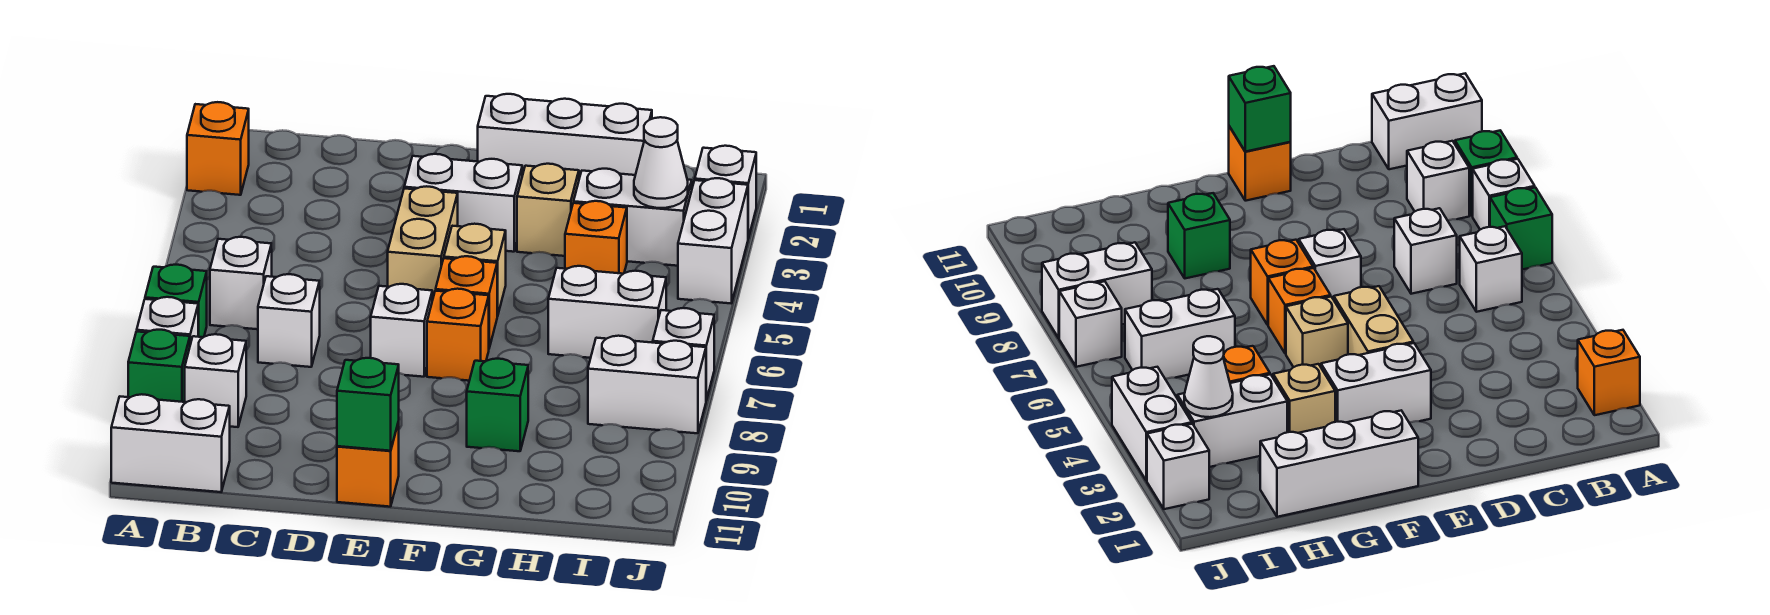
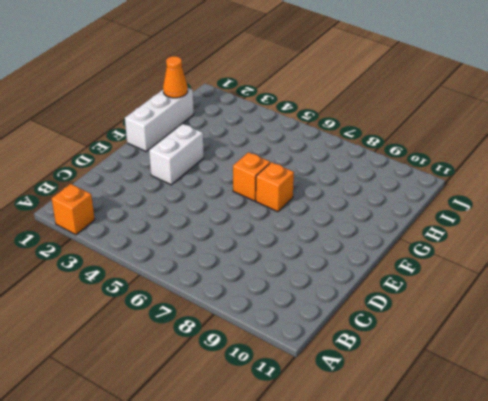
orange 1x1 cone [163,56,188,98] -> none
none -> green 1x1 brick [145,265,207,337]
none -> white 1x1 brick [137,297,198,344]
none -> green 1x1 brick [128,330,190,402]

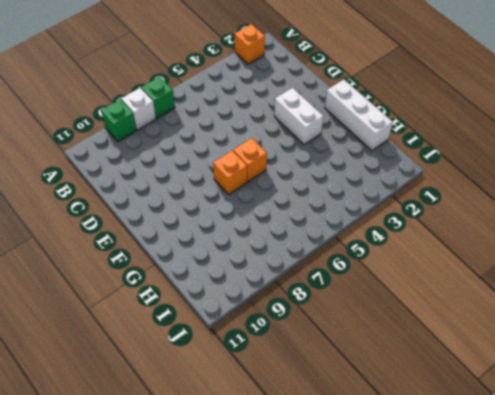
none -> white 1x2 brick [111,394,230,492]
none -> white 1x1 brick [210,237,272,329]
none -> white 1x1 brick [185,334,246,427]

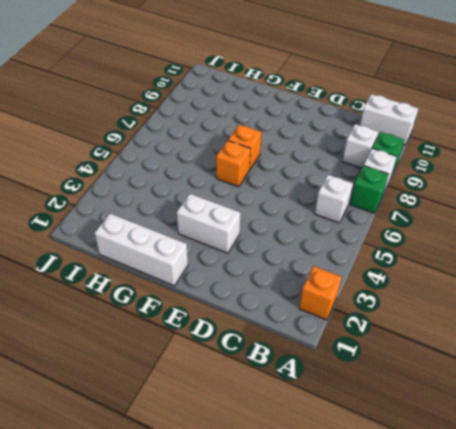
none -> white 1x1 brick [258,274,320,367]
none -> tan 1x2 brick [388,186,458,300]
none -> white 1x1 brick [371,284,432,377]

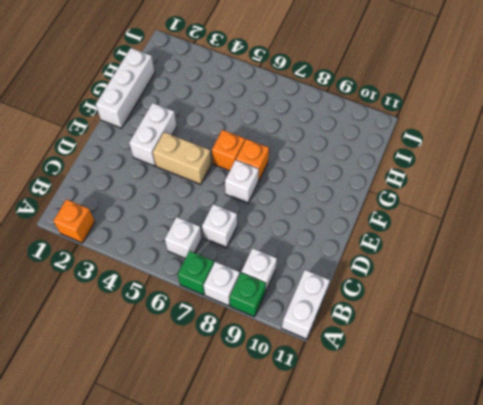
none -> orange 1x1 brick [337,422,399,507]
none -> tan 1x1 brick [444,224,506,316]
none -> tan 1x1 brick [517,164,579,256]

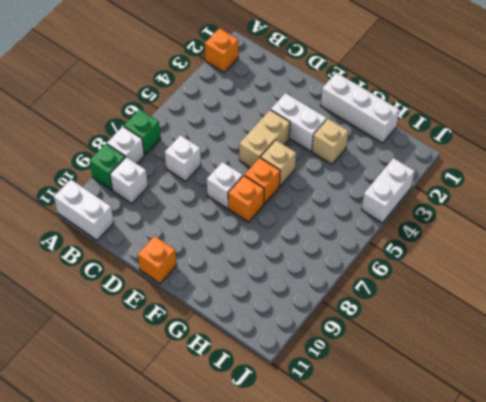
none -> white 1x1 brick [210,237,272,329]
none -> green 1x1 brick [467,359,528,451]
none -> white 1x2 brick [574,169,692,266]

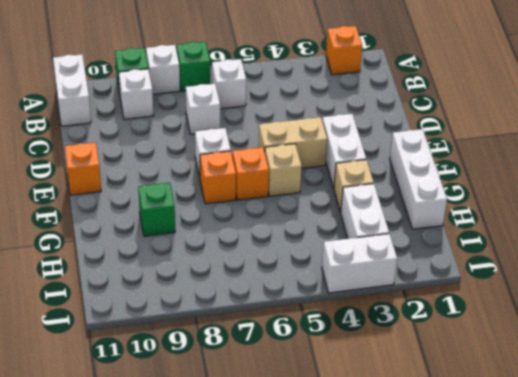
none -> orange 1x1 brick [565,201,627,274]
none -> white 1x2 brick [548,266,666,358]
none -> white 1x2 brick [588,336,706,433]

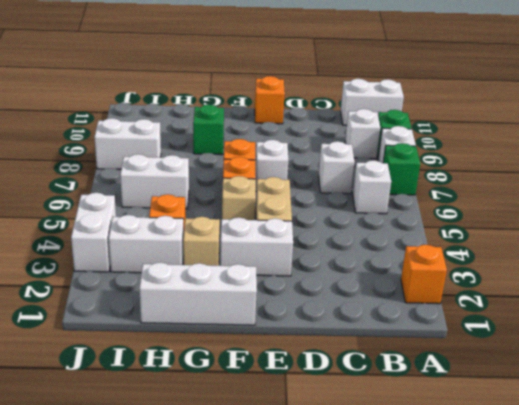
none -> white 1x1 brick [695,146,756,238]
none -> white 1x1 brick [653,308,714,400]
none -> green 1x1 brick [337,358,399,451]

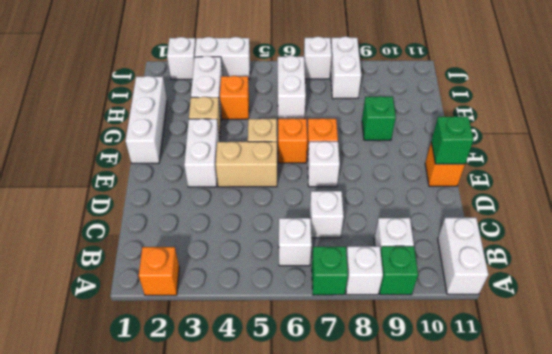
none -> white 1x1 cone [634,117,688,208]

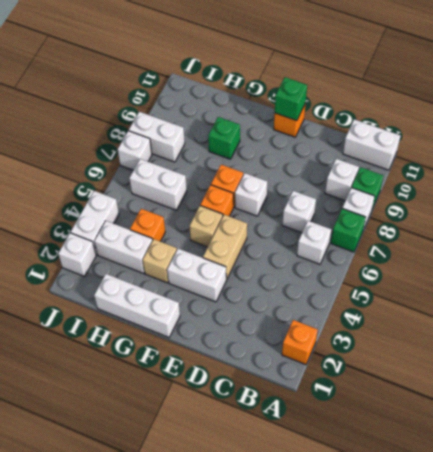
none -> white 1x1 cone [634,117,688,208]

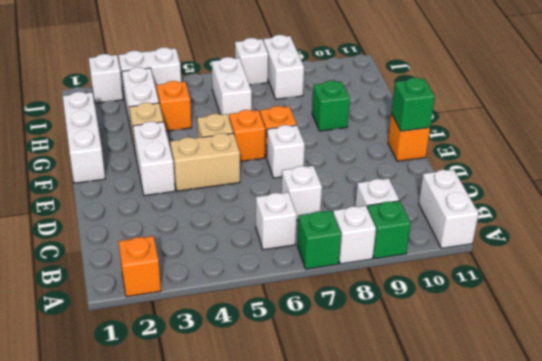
none -> white 1x1 cone [634,117,688,208]

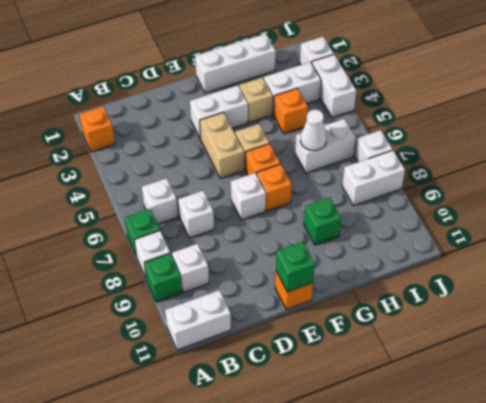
white 1x1 cone [300,110,327,151] -> white 1x1 cone moved to [634,117,688,208]

